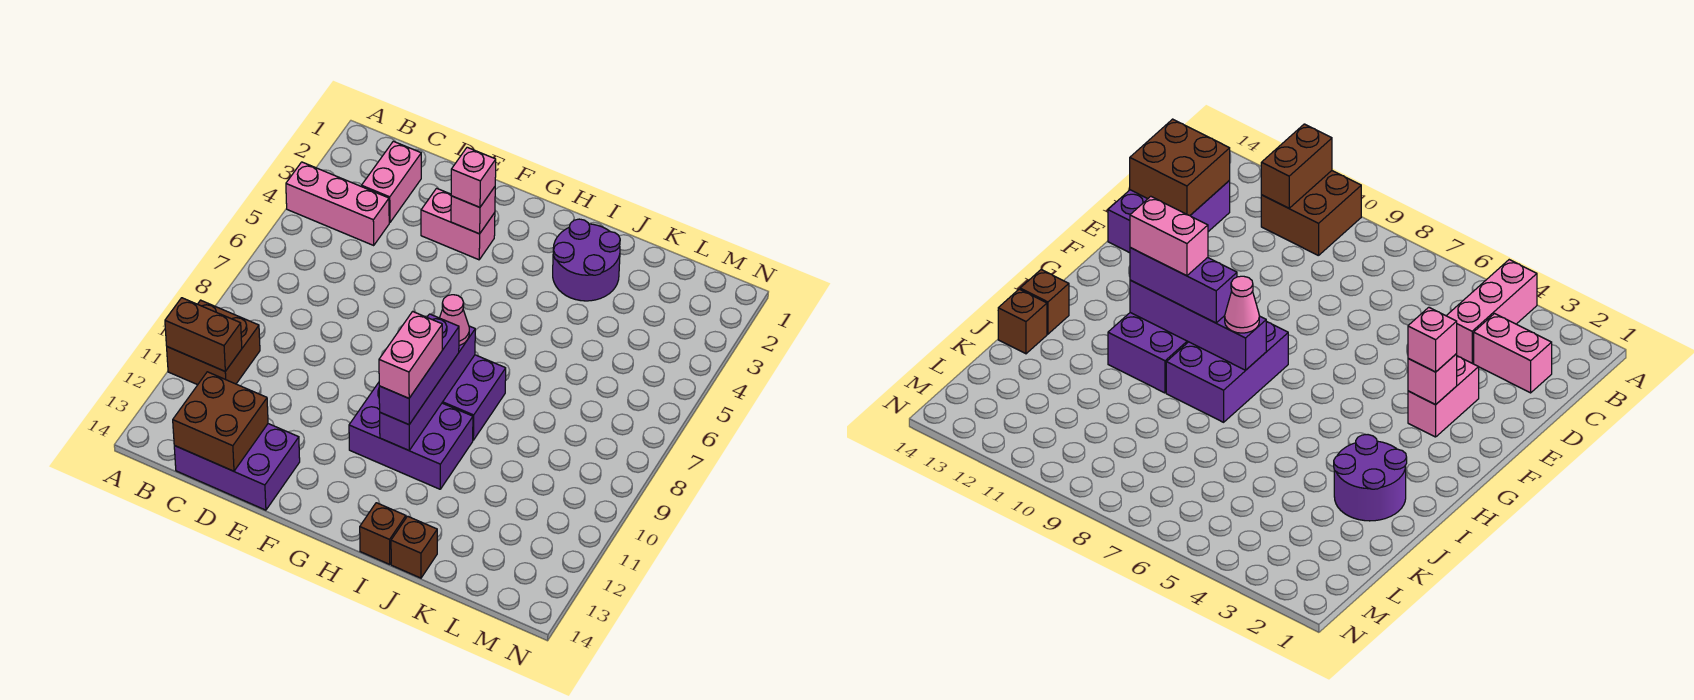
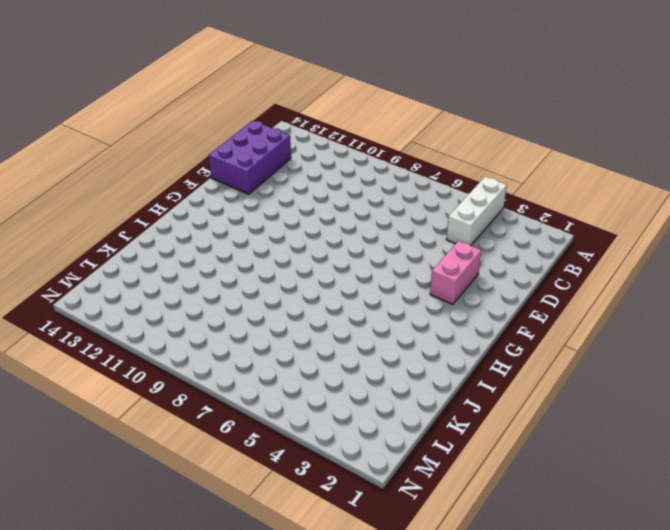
white 1x3 brick [446,177,507,245] -> pink 1x3 brick [286,162,389,245]
none -> brown 2x2 brick [167,300,260,385]
none -> pink 1x2 brick [362,141,421,223]
none -> purple 2x3 brick [442,355,506,440]

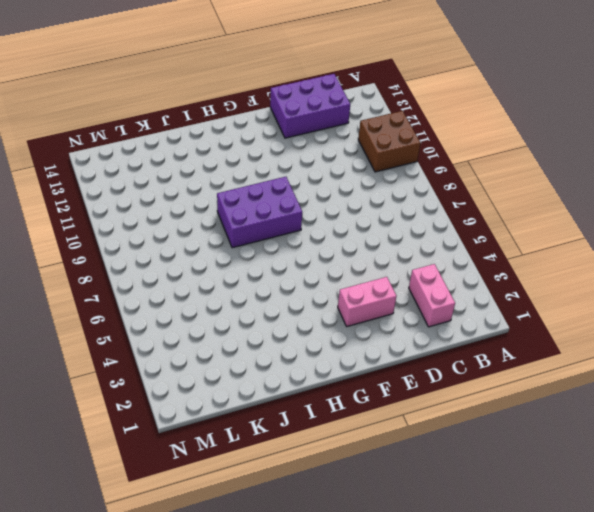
none -> pink 1x3 brick [286,162,389,245]
none -> purple 2x3 brick [349,383,473,489]
none -> purple 2x2 round brick [553,219,620,301]

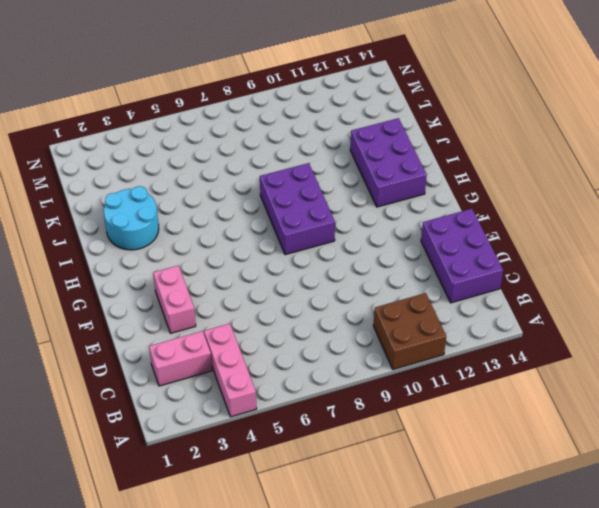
purple 2x3 brick [350,118,427,207] -> purple 2x3 brick moved to [349,383,473,489]
cyan 2x2 round brick [104,186,159,250] -> purple 2x2 round brick [553,219,620,301]
none -> brown 1x1 brick [360,503,406,564]
none -> brown 1x1 brick [391,516,437,578]
none -> brown 1x2 brick [165,298,242,371]

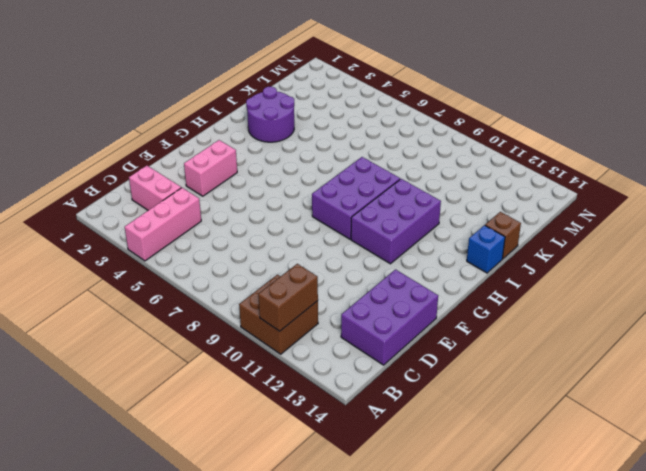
blue 1x1 brick [467,225,505,273] -> brown 1x1 brick [360,503,406,564]
none -> brown 2x2 brick [173,372,268,471]
none -> pink 1x1 brick [451,187,495,234]
none -> purple 1x4 brick [380,326,475,450]

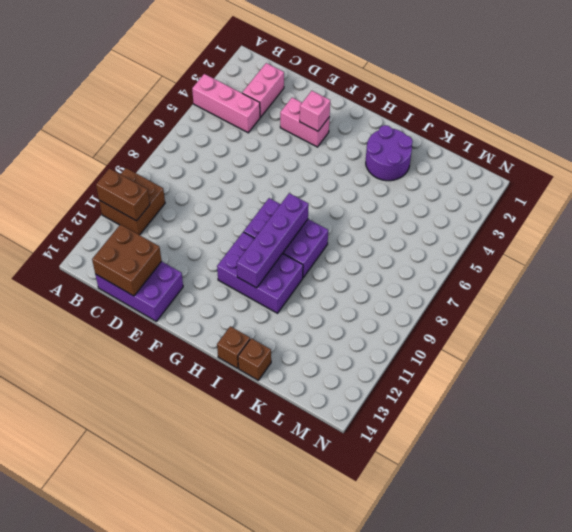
none -> pink 1x1 brick [451,147,496,207]
none -> pink 1x1 cone [440,295,469,346]
none -> purple 1x3 brick [379,314,459,425]

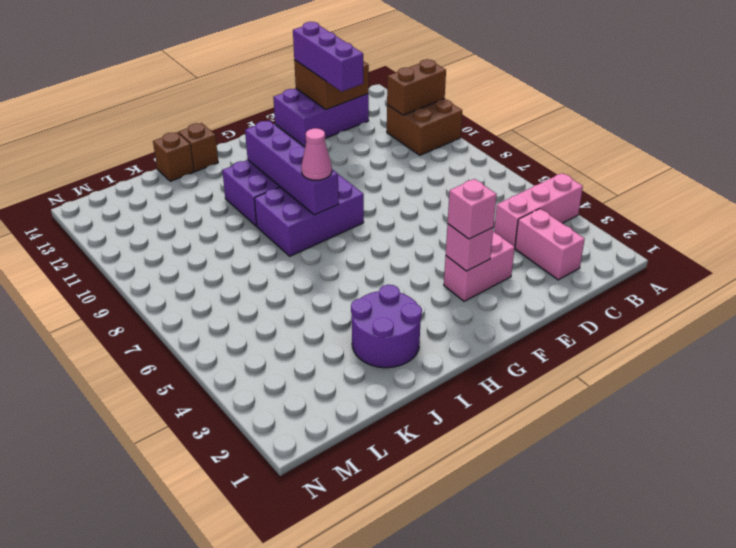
purple 1x3 brick [293,22,363,92] -> purple 1x3 brick moved to [379,314,459,425]
none -> pink 1x2 brick [379,312,442,398]

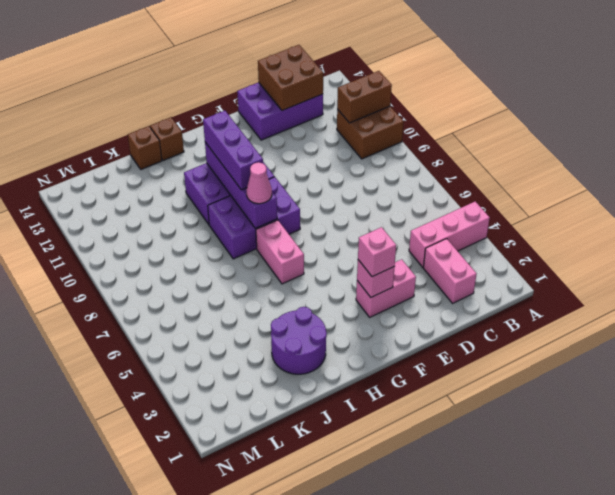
pink 1x2 brick [256,220,304,284] -> pink 1x2 brick moved to [379,312,442,398]

